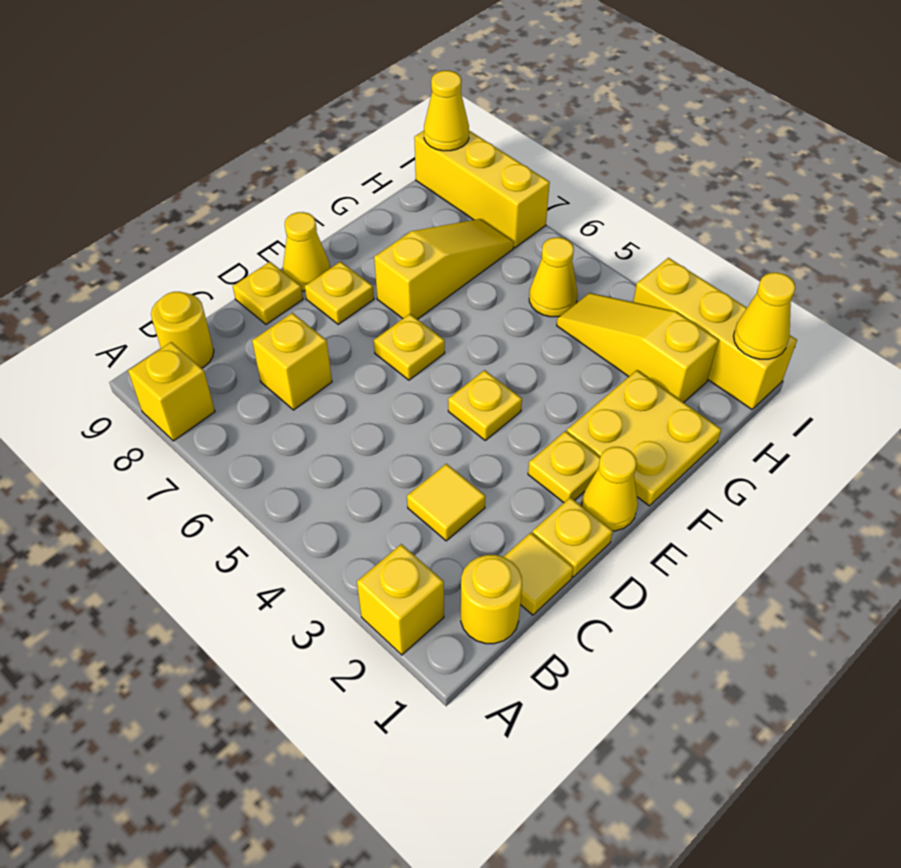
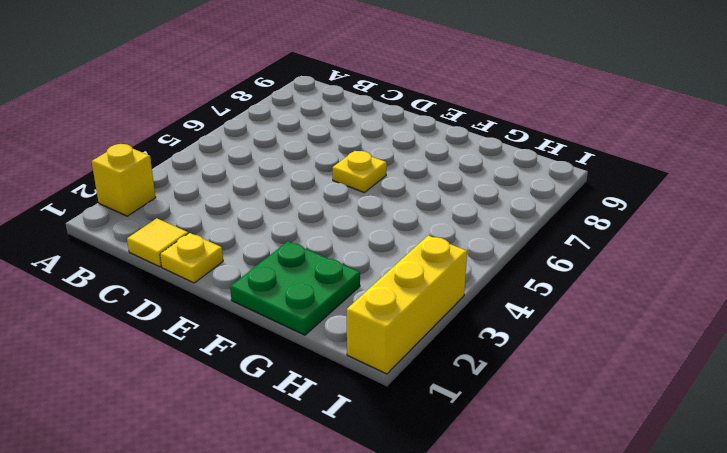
green 2x2 plate [230,241,360,335] -> yellow 2x2 plate [567,370,721,506]
none -> yellow 1x1 brick [128,342,215,441]
none -> yellow 1x1 round brick [461,555,522,644]
none -> yellow 1x1 round brick [151,292,214,368]

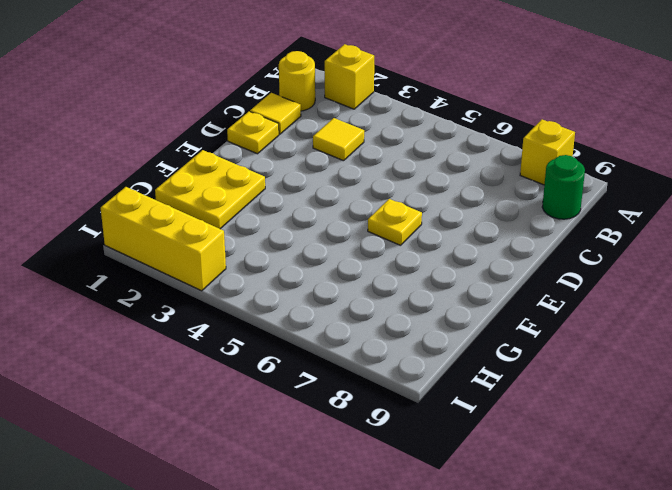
green 1x1 round brick [542,155,585,219] -> yellow 1x1 round brick [151,292,214,368]
none -> yellow 1x1 brick [252,313,332,410]
none -> yellow 1x1 plate [233,262,303,324]
none -> yellow 1x1 cone [582,447,638,531]

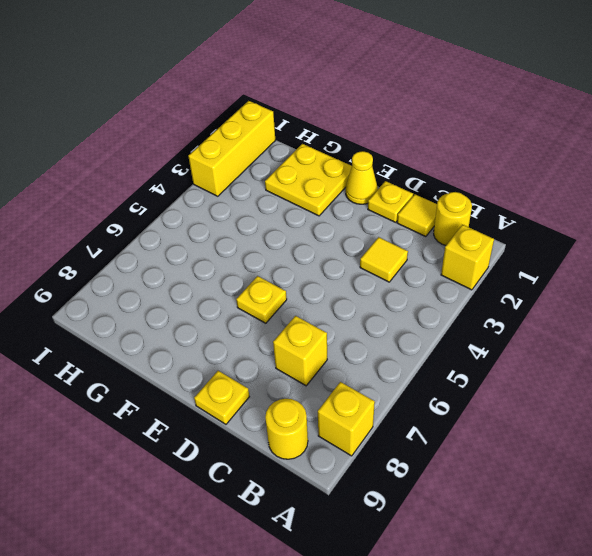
none -> yellow 1x1 plate [528,431,600,503]
none -> yellow 1x1 plate [448,370,522,440]
none -> yellow 1x1 plate [305,262,374,324]

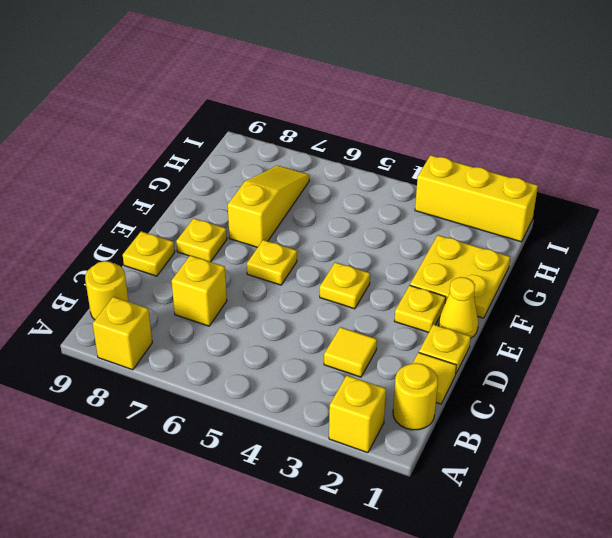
none -> yellow 1x1 cone [283,212,330,291]
none -> yellow 1x3 slope [557,293,719,403]
none -> yellow 1x1 cone [529,237,578,317]

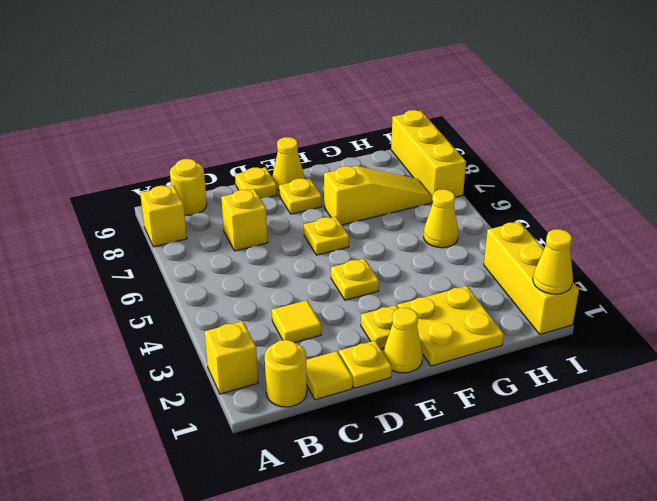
none -> yellow 1x3 slope [557,293,719,403]
none -> yellow 1x1 cone [424,71,469,151]

